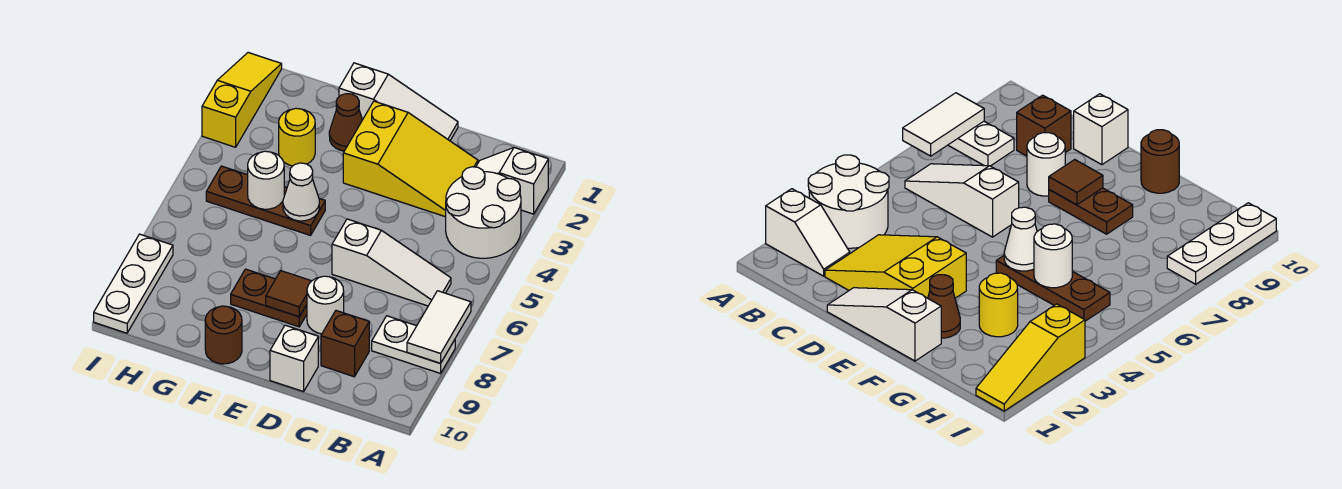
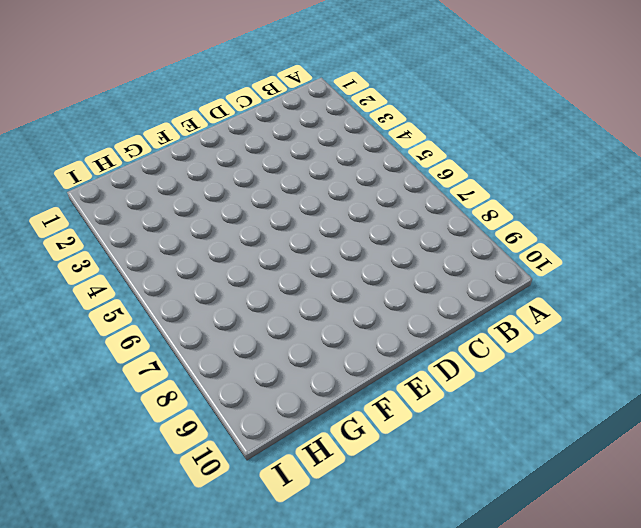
none -> white 1x2 slope [476,147,548,214]
none -> white 2x2 round brick [446,167,521,258]
none -> white 1x2 plate [372,316,455,373]

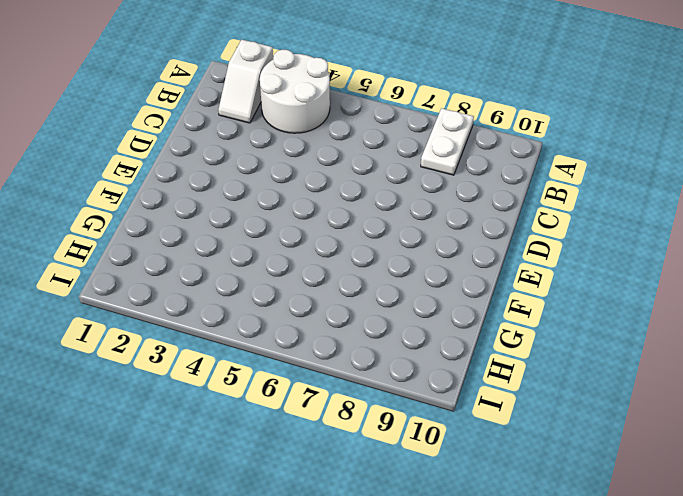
none -> white 1x3 slope [332,219,451,306]
none -> yellow 2x3 slope [343,101,478,217]
none -> brown 1x1 brick [321,311,369,377]

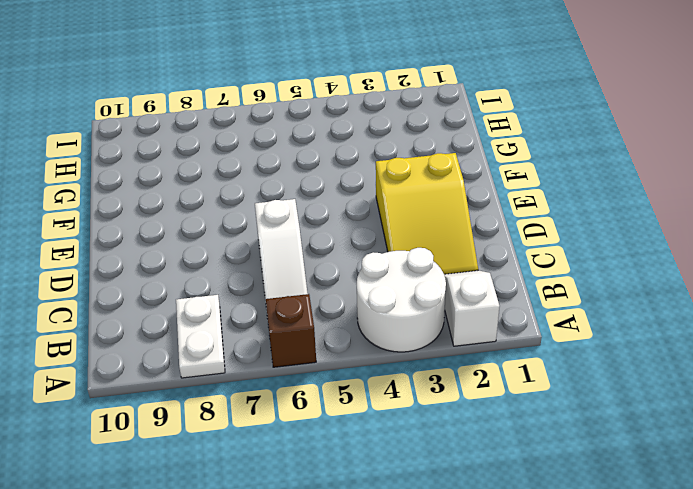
brown 1x1 brick [265,294,316,367] -> brown 1x1 brick moved to [321,311,369,377]
none -> white 1x3 slope [339,63,458,141]
none -> white 1x1 round brick [307,276,344,334]
none -> white 1x1 brick [270,325,318,392]

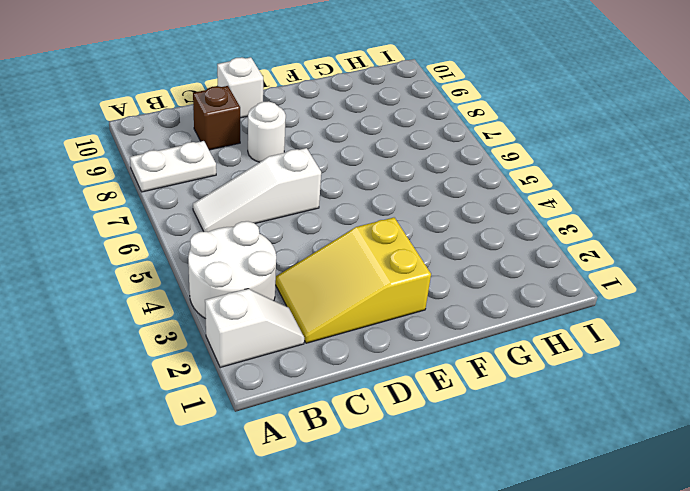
none -> white 1x3 slope [339,63,458,141]
none -> brown 1x2 plate [231,269,307,327]
none -> brown 1x1 cone [329,94,362,151]

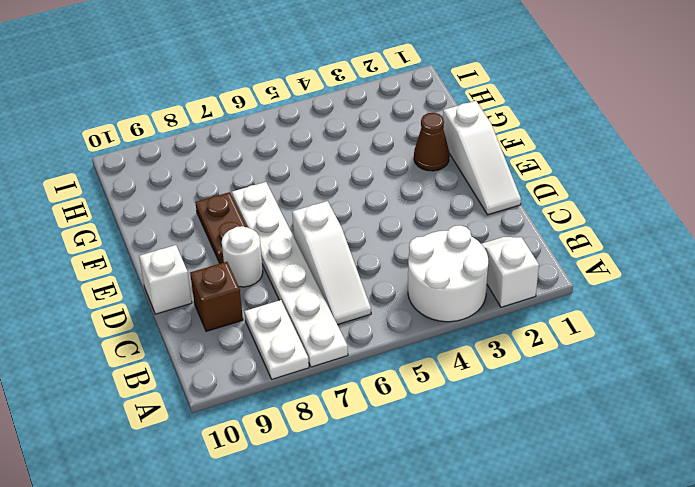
white 1x6 plate [232,182,348,367] -> none
none -> yellow 2x3 slope [343,101,478,217]
none -> brown 1x3 plate [206,166,325,235]
none -> brown 1x1 round brick [205,306,242,364]

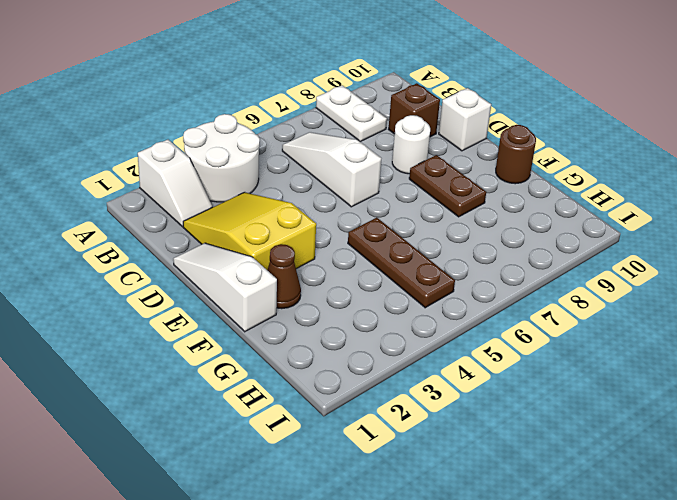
none -> yellow 1x1 round brick [279,108,315,166]
none -> yellow 1x3 slope [202,53,282,147]
none -> white 1x3 plate [94,234,173,333]

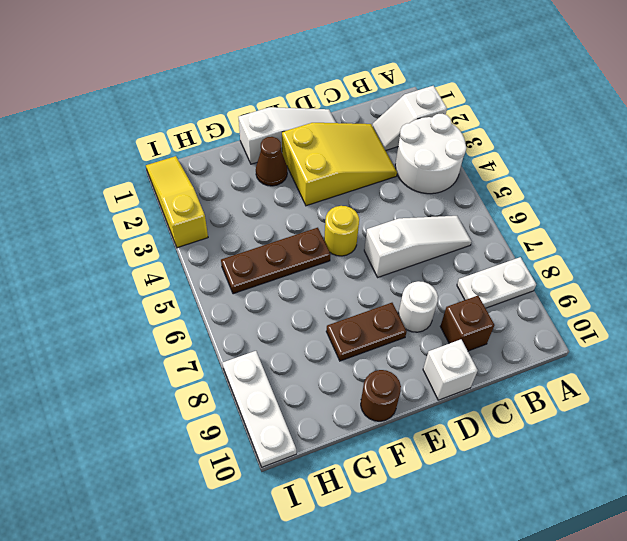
yellow 1x1 round brick [324,206,359,256] -> yellow 1x1 round brick moved to [279,108,315,166]
none -> white 1x2 tile [407,291,471,363]
none -> brown 1x1 tile [266,271,311,317]
none -> white 1x1 cone [283,163,319,221]

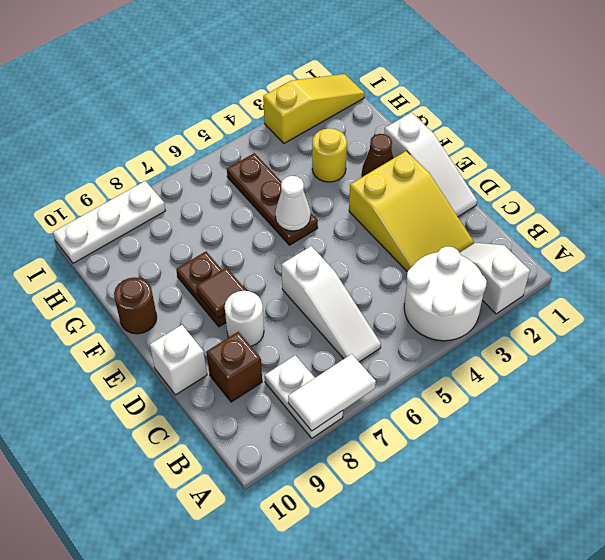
none -> white 1x1 round brick [248,151,284,209]

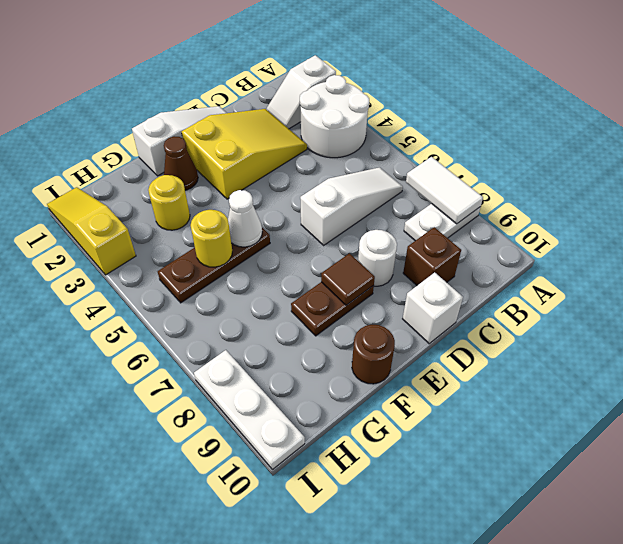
yellow 1x1 round brick [191,210,232,267] -> white 1x1 round brick [248,151,284,209]

